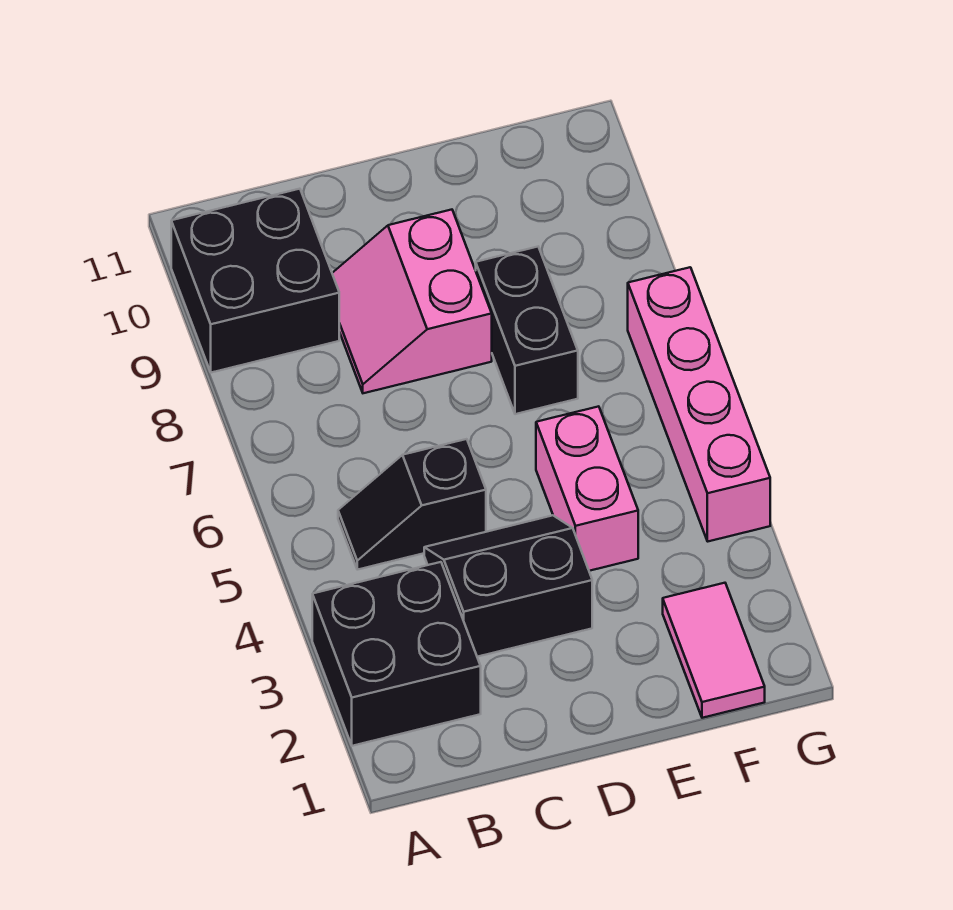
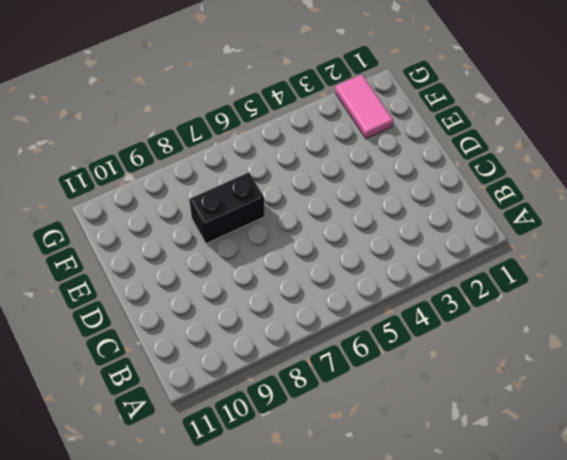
pink 1x2 tile [335,75,393,139] -> pink 1x2 tile turned to [663,583,765,718]
none -> black 2x2 brick [312,562,481,746]
none -> black 2x2 brick [171,189,339,373]

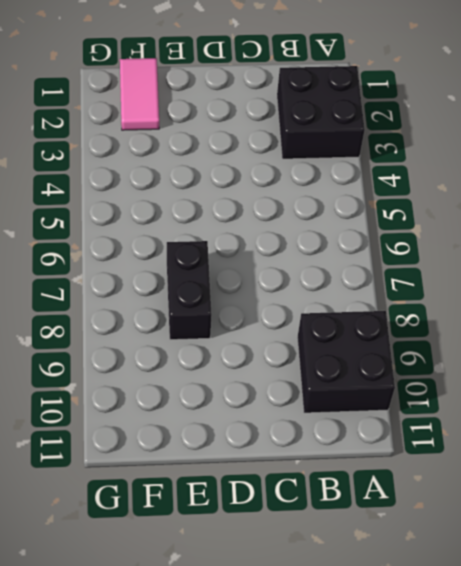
none -> black 1x2 slope [338,439,486,570]
none -> black 2x2 slope [424,515,592,657]

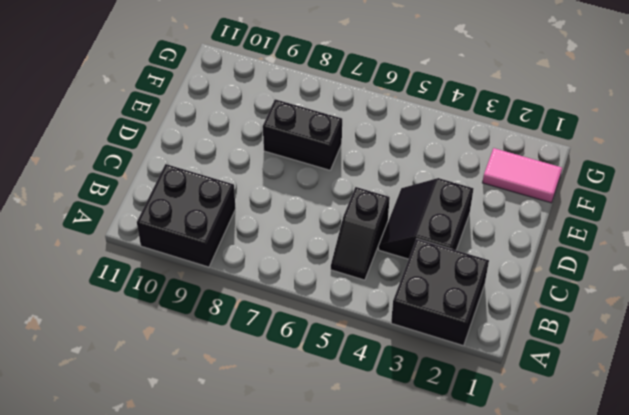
none -> pink 2x2 slope [332,210,492,393]
none -> pink 1x2 brick [536,406,638,571]

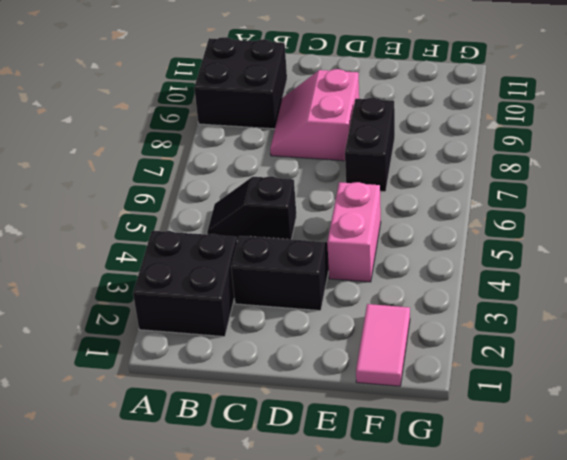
none -> pink 1x4 brick [628,267,770,541]

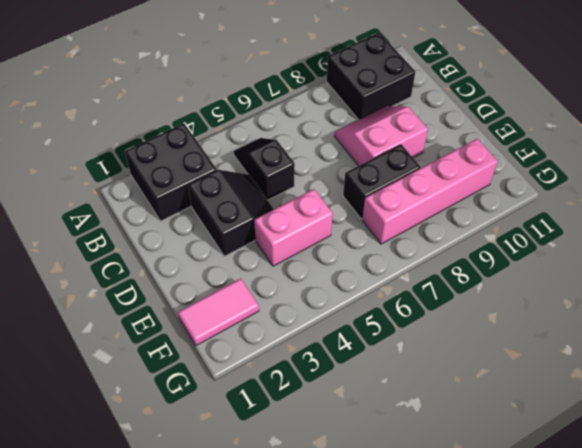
pink 1x4 brick [362,139,498,244] -> pink 1x4 brick moved to [628,267,770,541]

